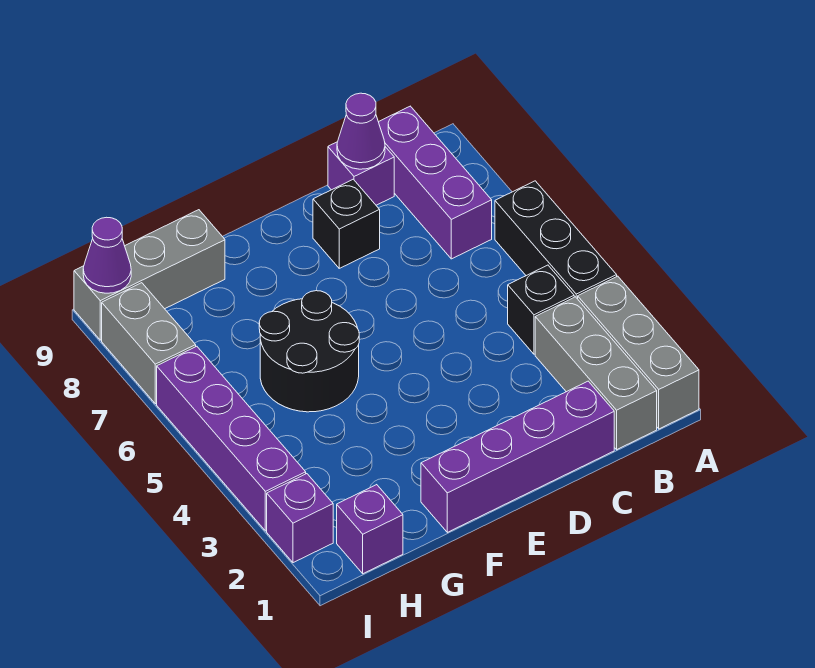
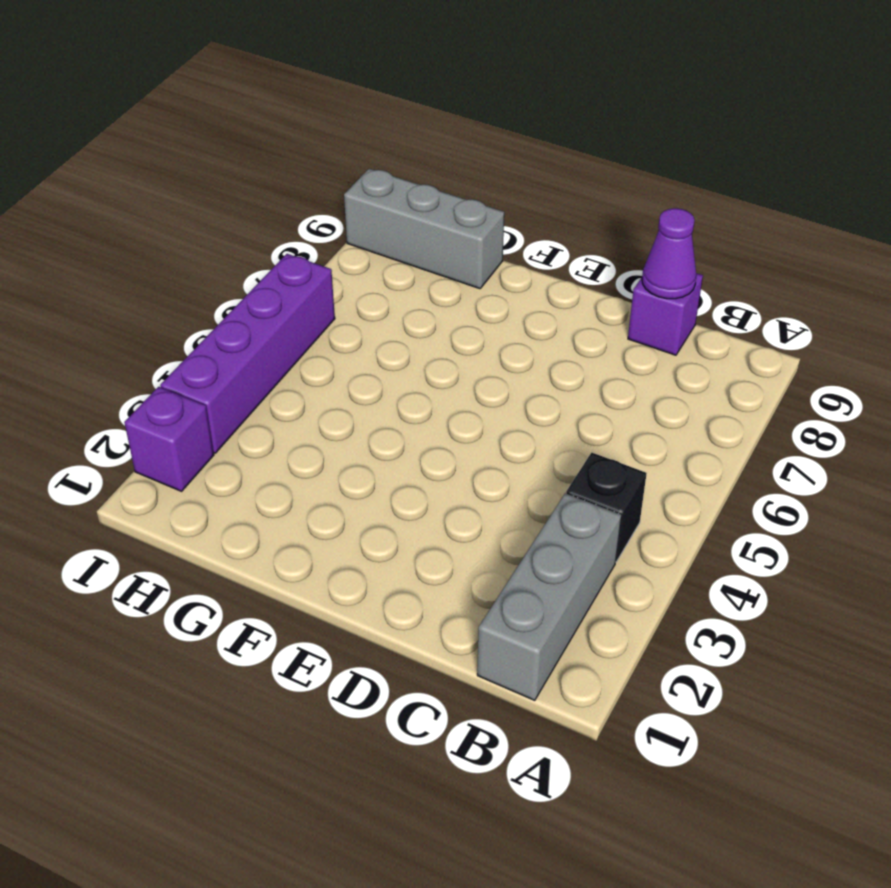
none -> grey 1x3 brick [578,276,699,429]
none -> black 1x3 brick [495,181,617,299]
none -> purple 1x3 brick [379,106,492,259]

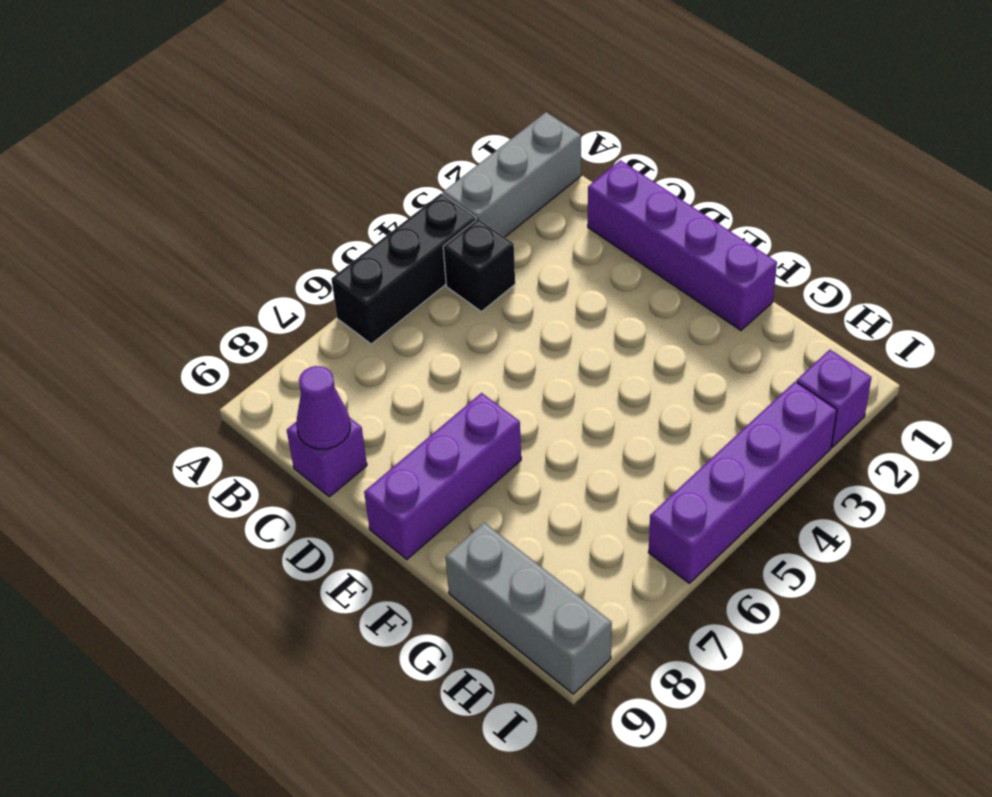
purple 1x3 brick [364,393,521,559] -> purple 1x3 brick moved to [379,106,492,259]
none -> grey 1x3 brick [535,297,657,450]
none -> black 1x1 brick [313,179,380,268]
none -> black 2x2 round brick [259,291,359,412]

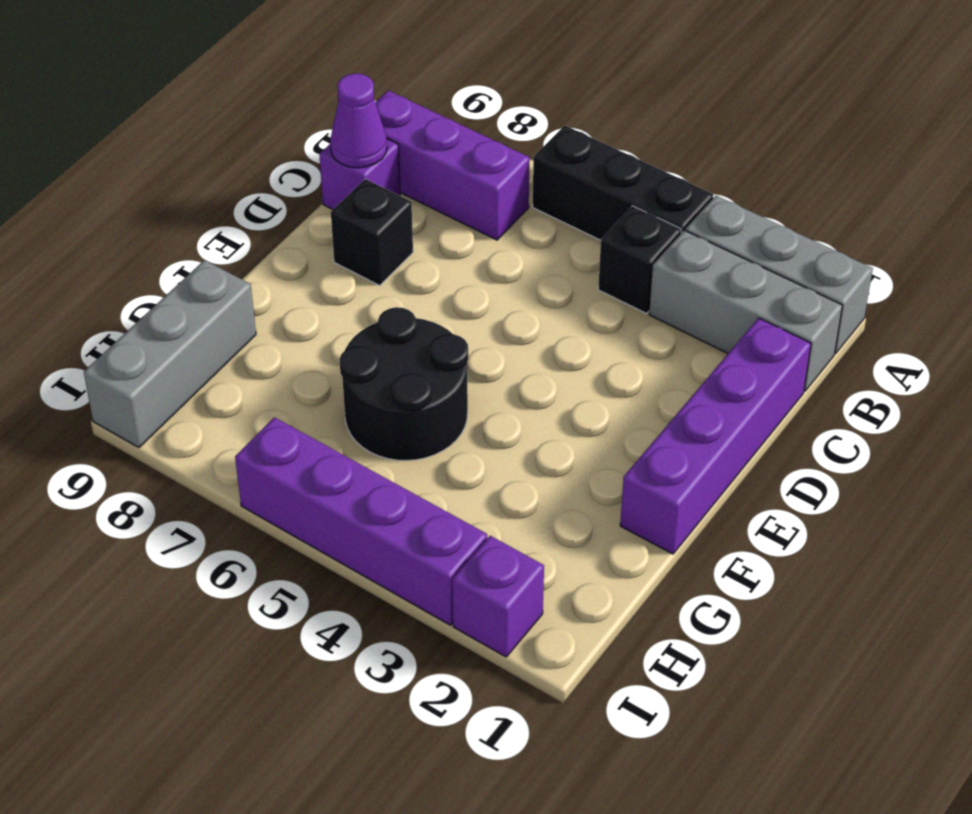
none -> purple 1x1 brick [337,485,403,574]
none -> grey 1x2 brick [102,283,196,404]
none -> purple 1x1 cone [83,217,131,293]

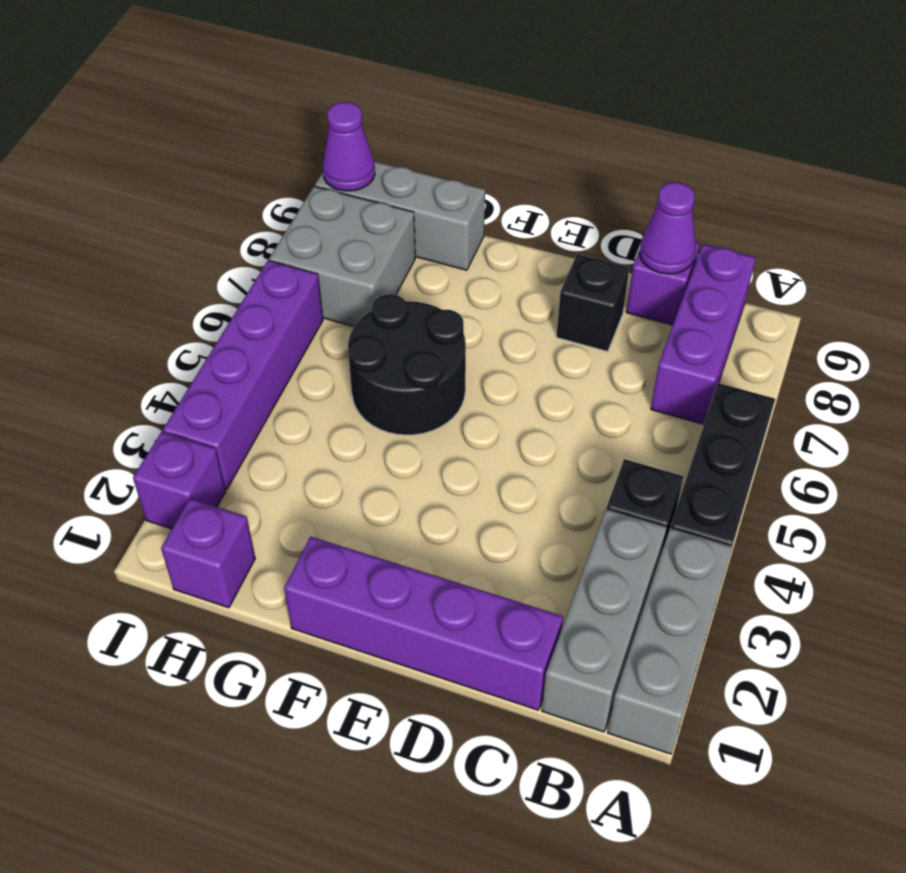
grey 2x2 brick [269,186,415,327] -> grey 1x2 brick [102,283,196,404]

